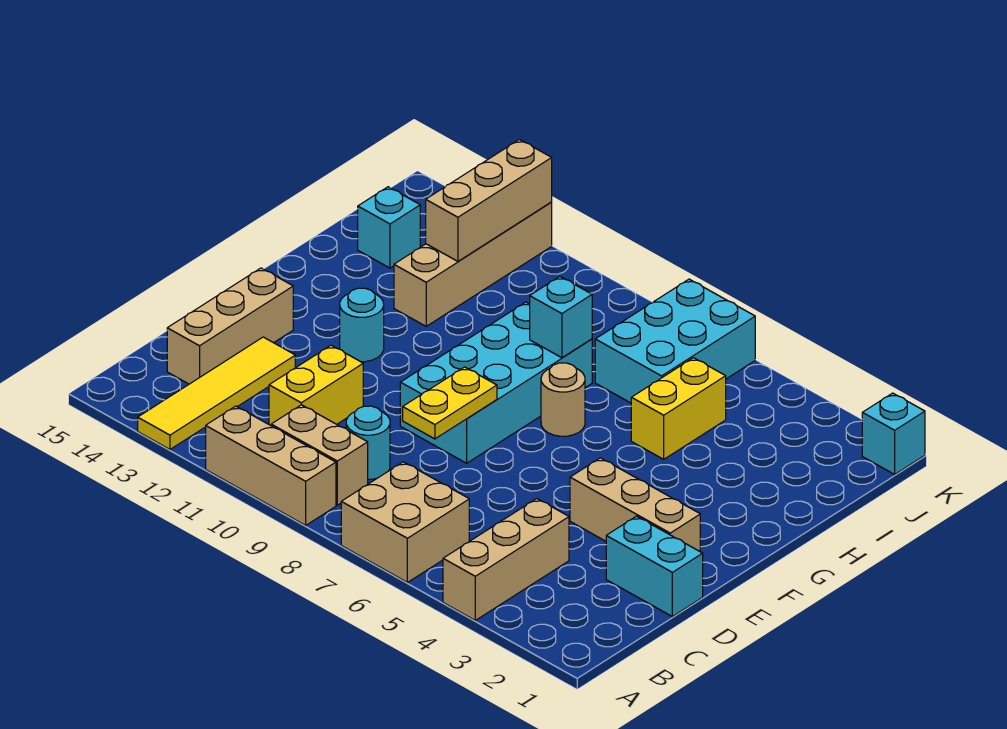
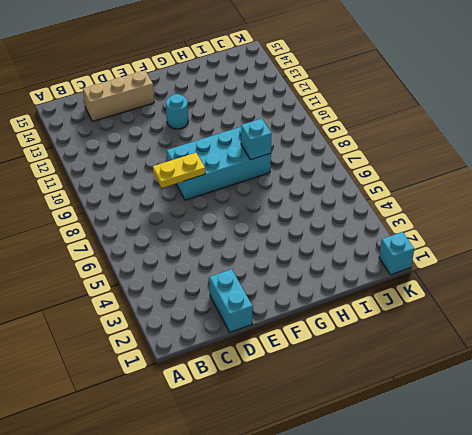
none -> tan 1x3 brick [443,499,569,620]
none -> tan 2x2 brick [341,462,469,582]
none -> tan 1x3 brick [206,406,336,525]

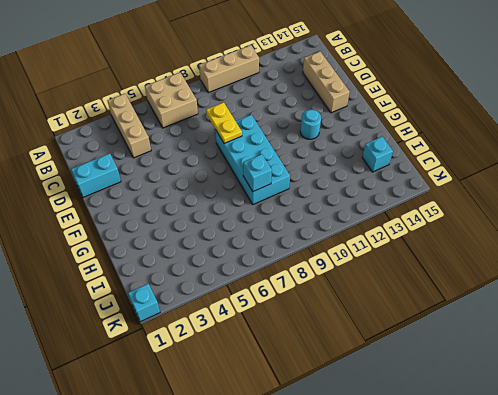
none -> yellow 1x4 tile [138,337,295,449]
none -> tan 1x2 brick [271,405,368,505]
none -> cyan 1x1 round brick [346,406,390,479]

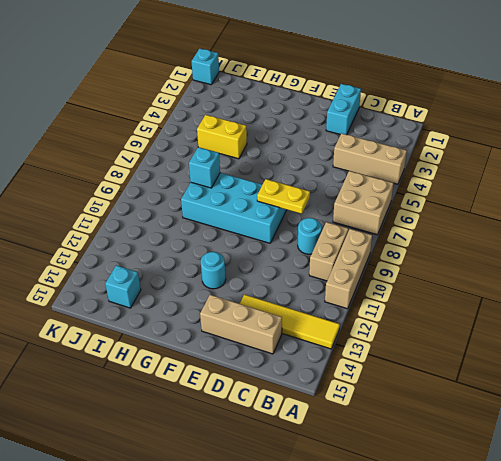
none -> yellow 1x2 brick [269,345,363,425]
none -> tan 1x3 brick [570,458,700,551]
none -> tan 1x1 round brick [541,363,585,436]

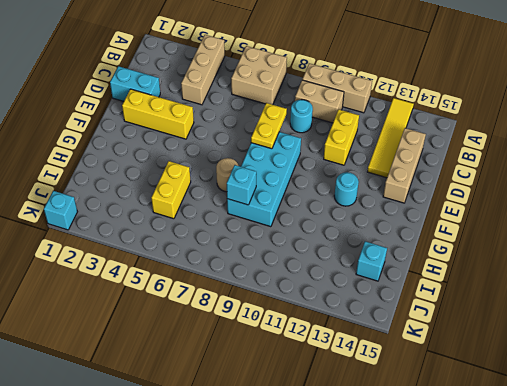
yellow 1x3 brick [122,89,194,139] -> tan 1x3 brick [570,458,700,551]
none -> tan 1x4 brick [394,202,552,326]
none -> cyan 2x3 brick [595,279,755,403]
none -> tan 1x3 brick [426,140,552,261]

